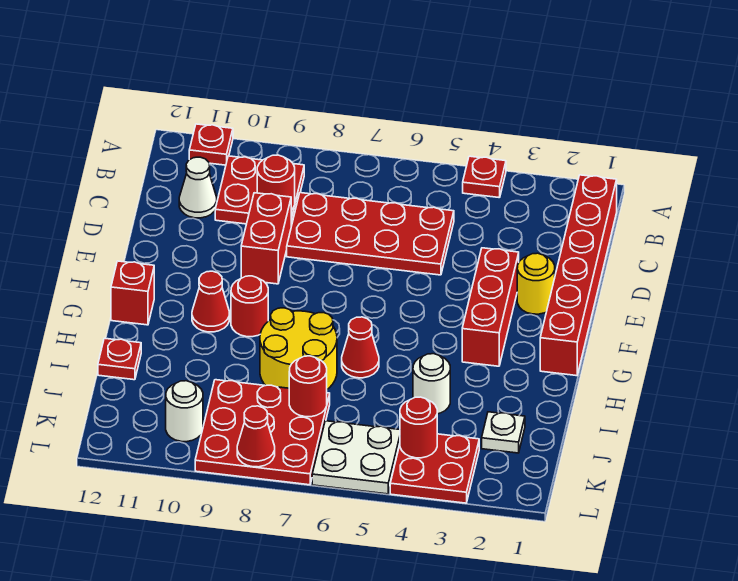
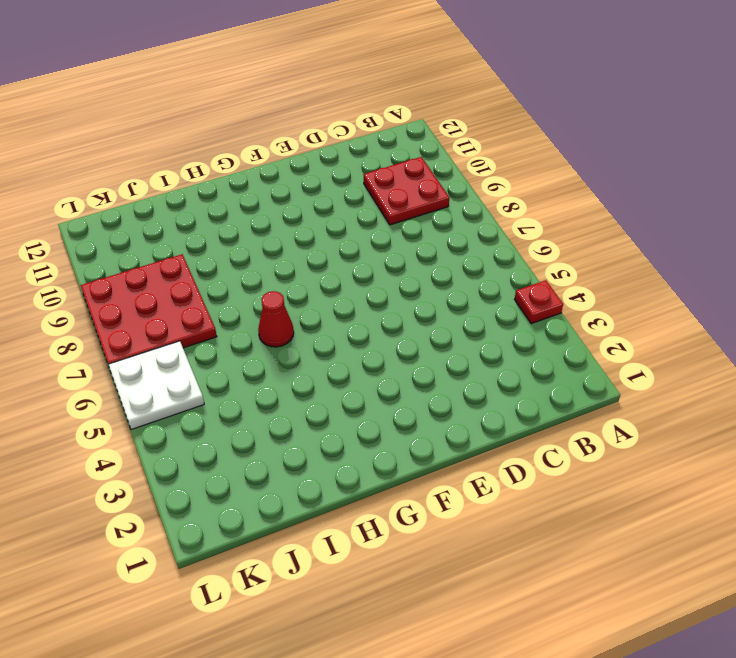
none -> red 1x1 plate [189,124,233,165]
none -> red 1x6 brick [540,175,617,376]
none -> red 2x4 plate [287,193,454,275]

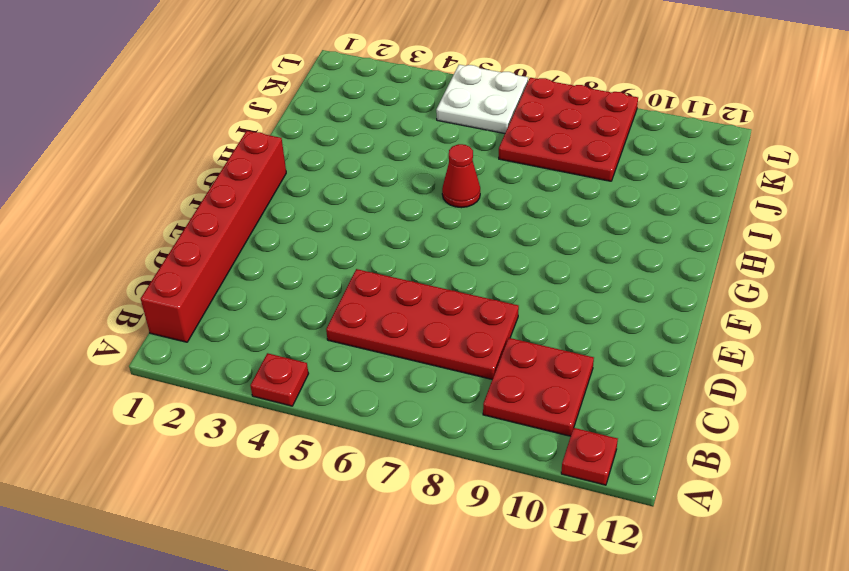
none -> white 1x1 cone [179,157,217,218]
none -> red 1x2 brick [241,193,291,284]
none -> yellow 1x1 round brick [517,253,555,314]

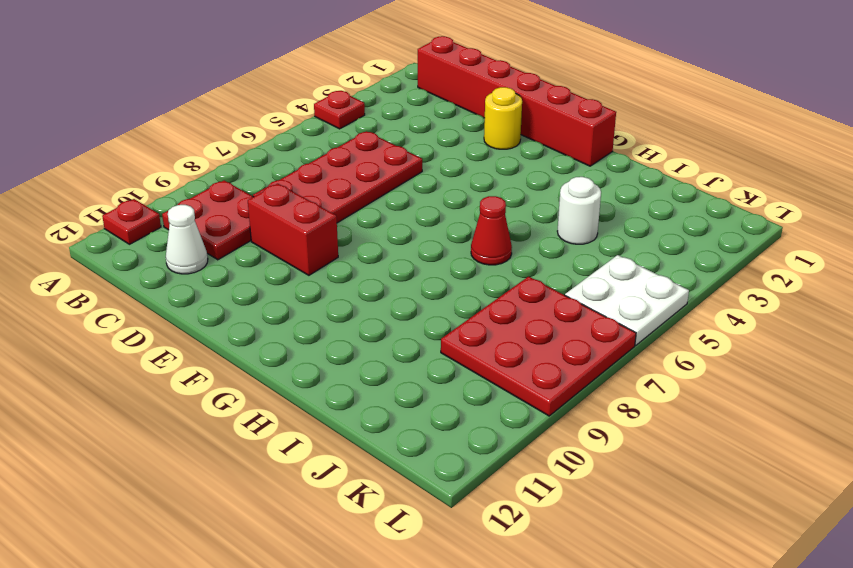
none -> red 1x3 brick [462,248,519,366]
none -> red 1x1 round brick [231,276,268,337]
none -> red 1x1 cone [192,271,229,332]

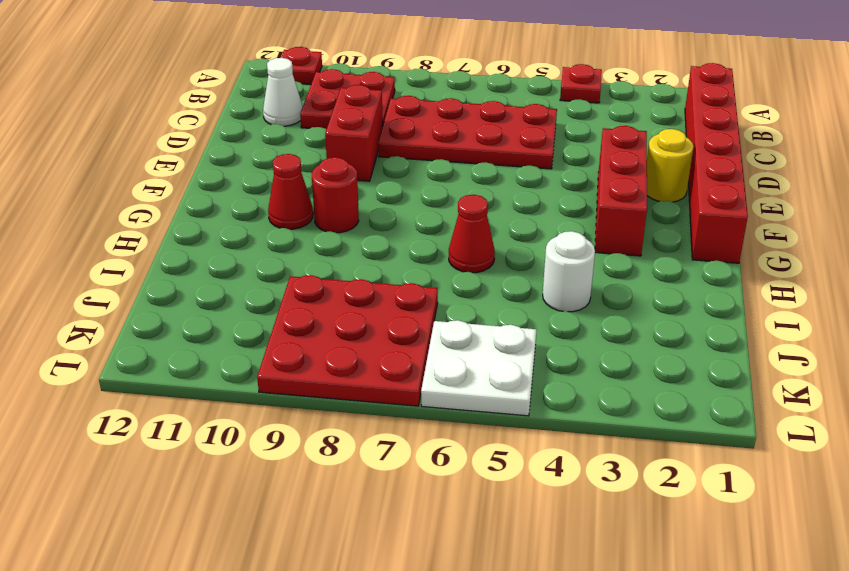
none -> red 1x1 brick [111,261,154,325]
none -> yellow 2x2 round brick [260,308,337,389]
none -> red 1x1 plate [98,338,141,380]

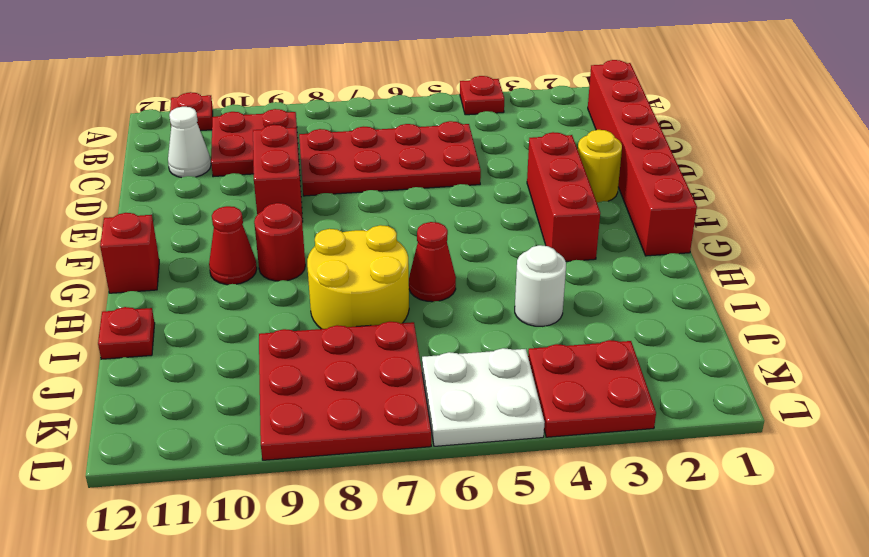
none -> white 1x1 plate [482,412,525,453]
none -> white 1x1 round brick [166,381,203,442]
none -> red 1x1 round brick [257,155,295,210]

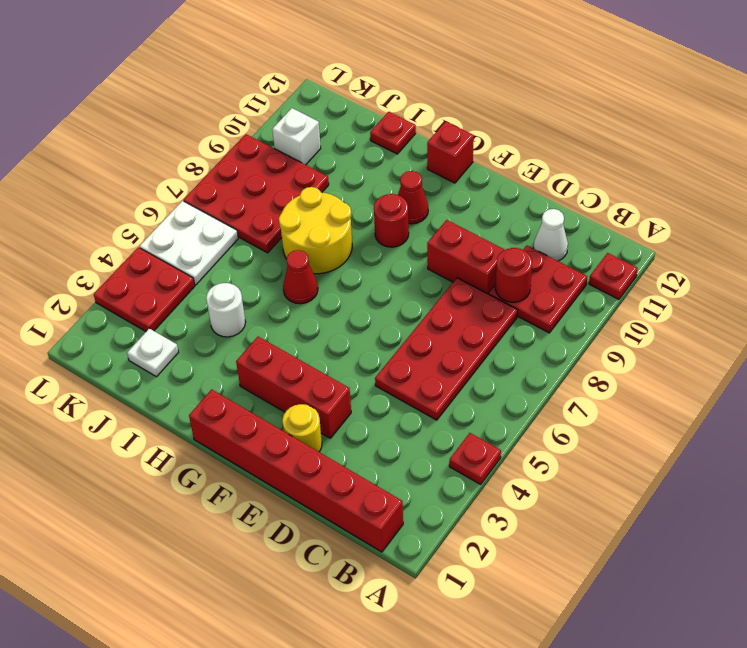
white 1x1 brick [272,108,321,165] -> white 1x1 round brick [166,381,203,442]
none -> red 1x1 round brick [289,356,327,417]
none -> red 1x1 round brick [400,397,437,458]
none -> red 1x1 cone [237,406,275,467]

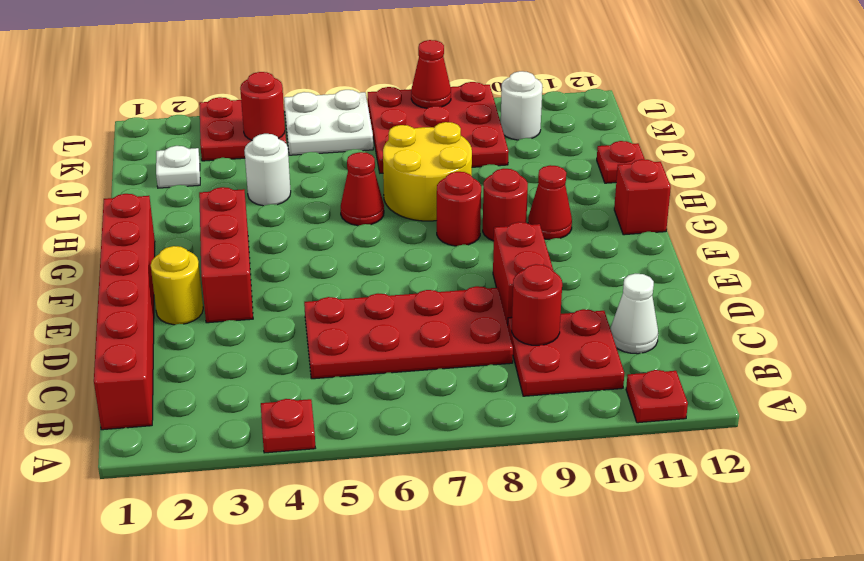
red 1x1 round brick [437,172,481,246] -> red 1x1 round brick moved to [289,356,327,417]

